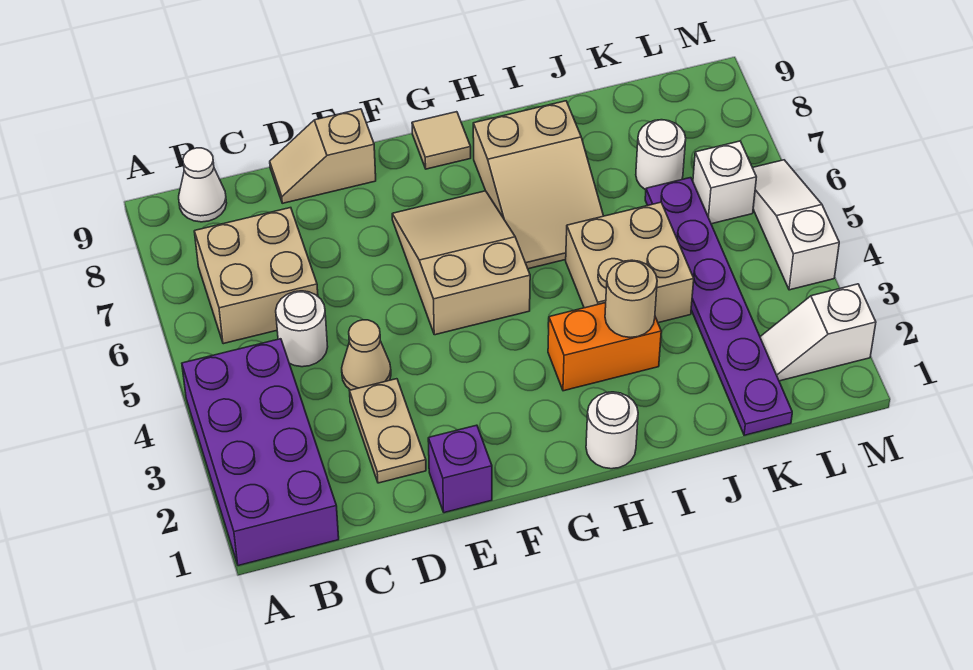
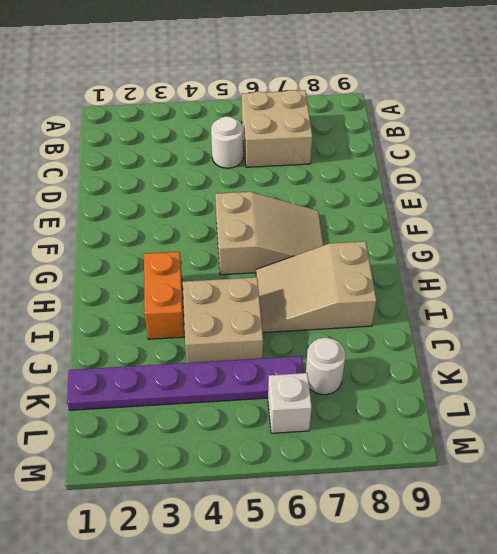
none -> purple 2x4 brick [182,339,339,566]
none -> white 1x1 cone [179,148,227,222]
none -> tan 1x2 plate [350,379,426,483]

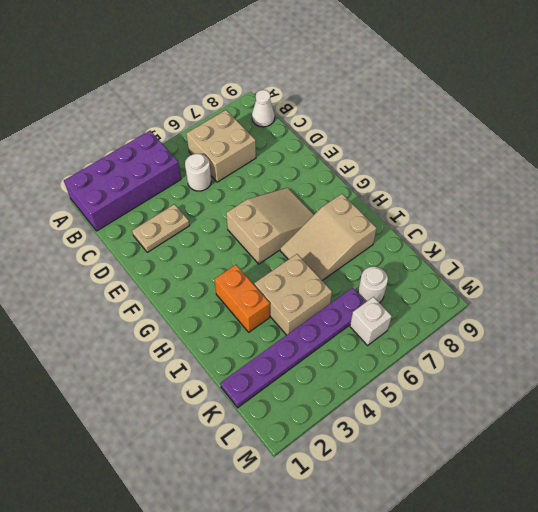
none -> tan 1x1 cone [342,320,391,390]
none -> tan 1x2 slope [270,109,376,203]
none -> purple 1x1 brick [428,425,492,513]

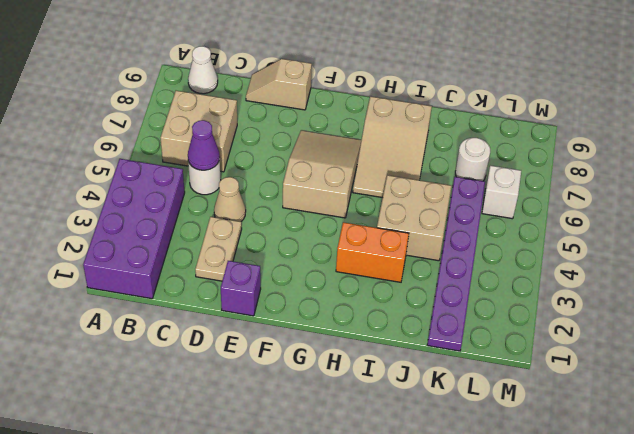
purple 1x1 cone [188,120,220,170] -> none
none -> tan 1x1 tile [412,112,471,169]
none -> white 1x1 round brick [586,392,638,469]
none -> white 1x2 slope [760,284,876,381]

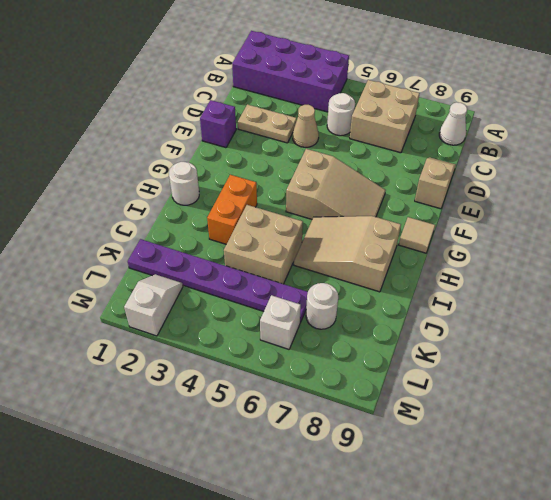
none -> white 1x3 slope [753,160,839,290]
none -> tan 1x1 round brick [605,260,657,337]

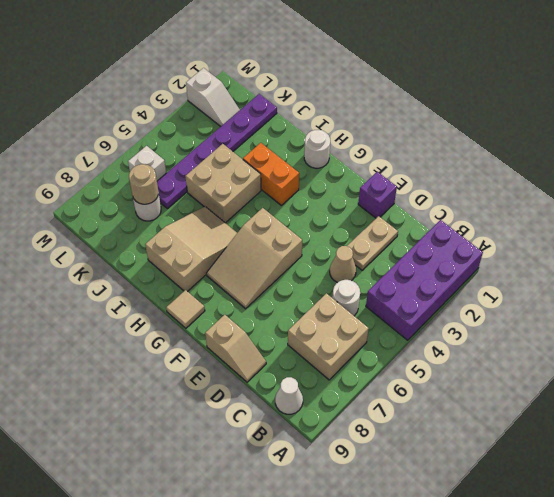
tan 1x1 round brick [129,164,158,204] -> tan 1x1 round brick moved to [605,260,657,337]
none -> white 1x3 slope [753,160,839,290]

